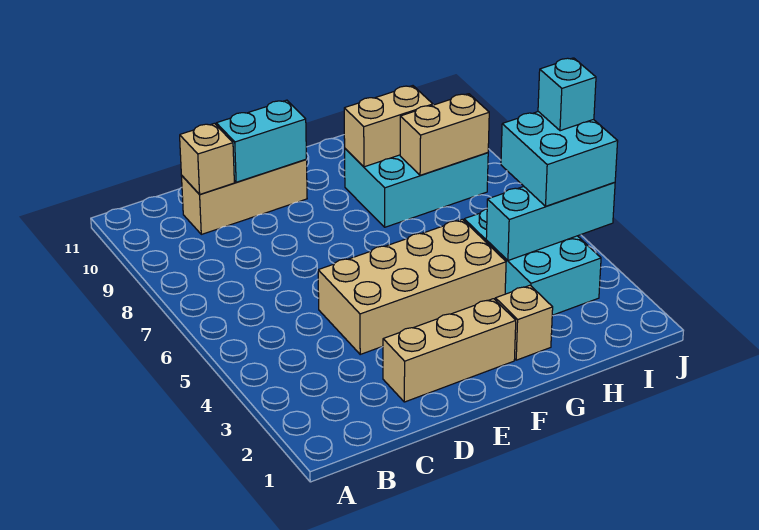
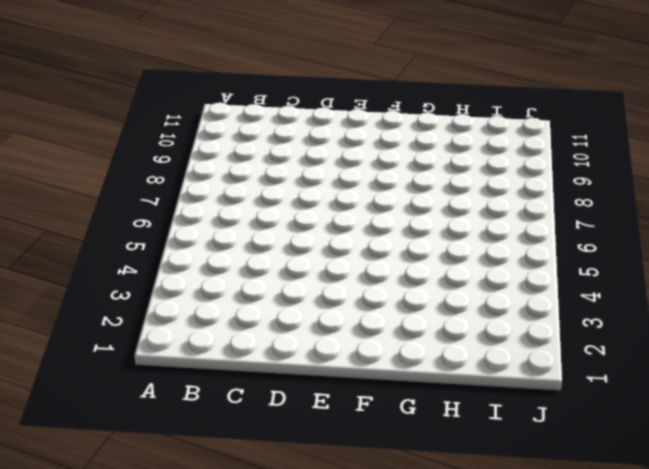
none -> tan 1x3 brick [182,159,307,234]
none -> tan 1x3 brick [383,299,516,402]
none -> tan 2x4 brick [318,219,506,354]

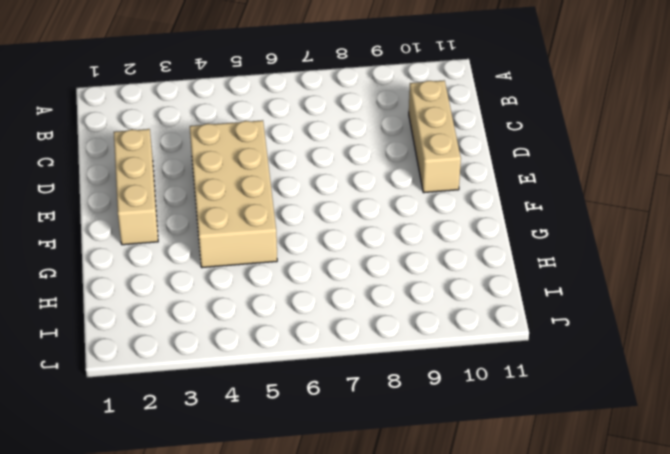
none -> tan 1x1 brick [495,285,553,360]
none -> cyan 2x3 brick [345,149,488,227]
none -> cyan 2x3 brick [464,209,601,315]

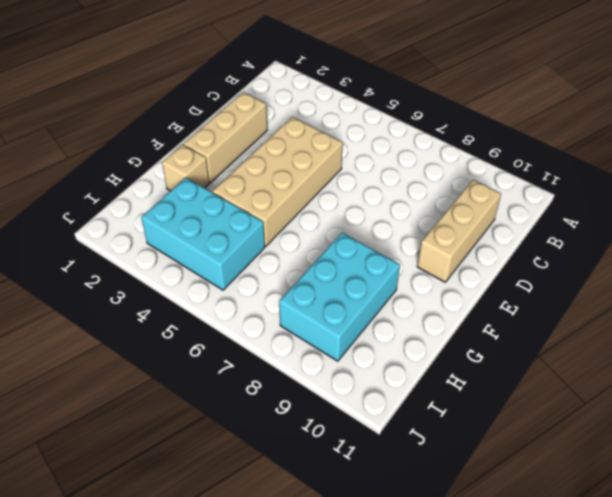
none -> tan 1x1 brick [180,123,234,194]
none -> cyan 1x2 brick [216,100,306,182]
none -> tan 1x2 brick [344,86,433,167]

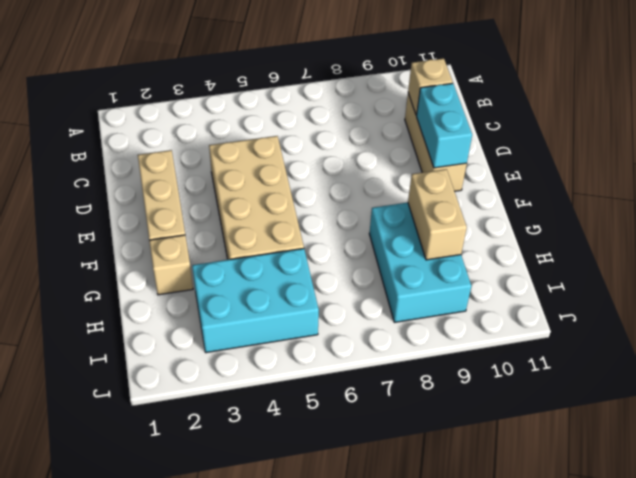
none -> cyan 1x3 brick [486,182,615,260]
none -> tan 1x2 brick [400,94,489,175]
none -> cyan 2x2 brick [501,112,618,206]

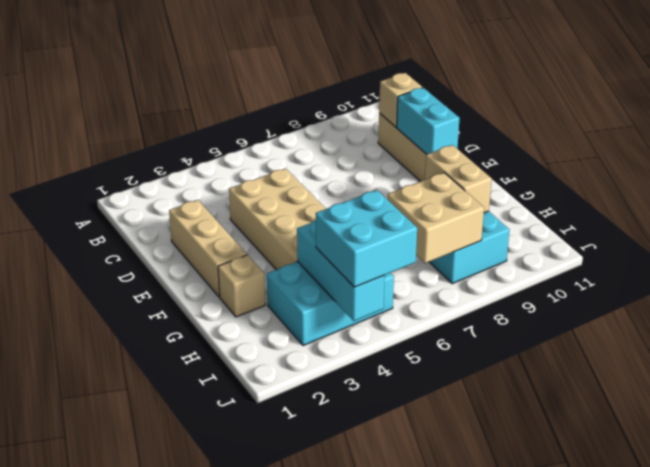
tan 2x2 brick [388,173,484,263] -> tan 1x2 brick [400,94,489,175]
none -> cyan 1x1 brick [538,58,596,131]

